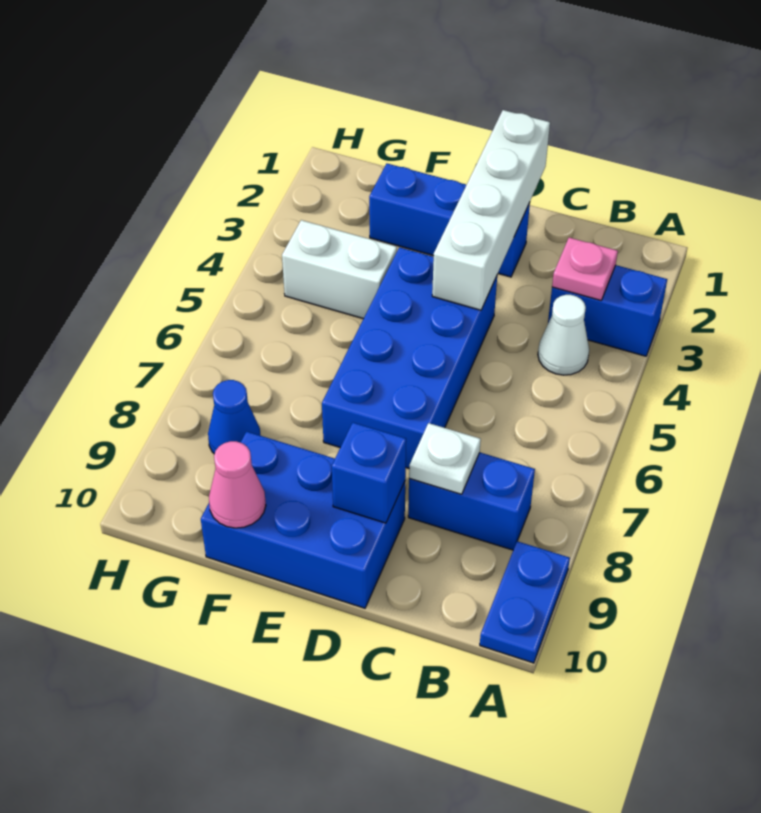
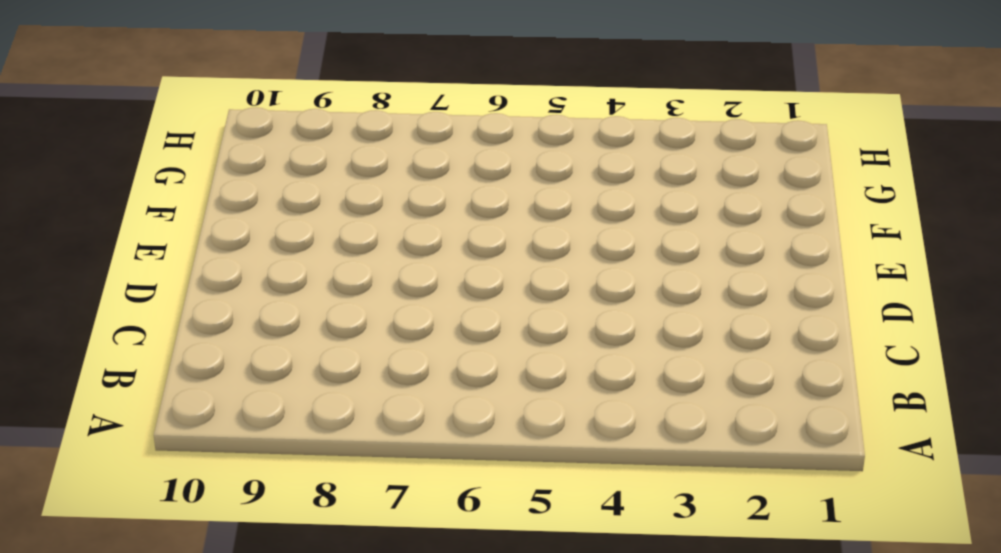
none -> blue 1x2 brick [548,265,667,356]
none -> blue 1x2 plate [480,541,570,663]
none -> white 1x1 cone [538,295,589,375]

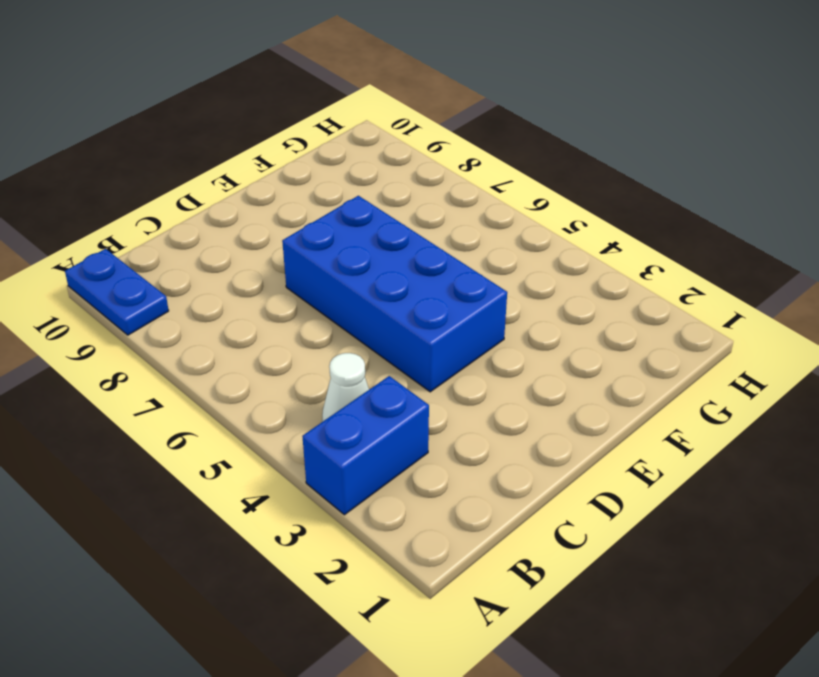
none -> blue 1x2 brick [408,453,535,550]
none -> blue 1x3 brick [369,164,530,277]
none -> blue 2x3 brick [201,432,405,608]

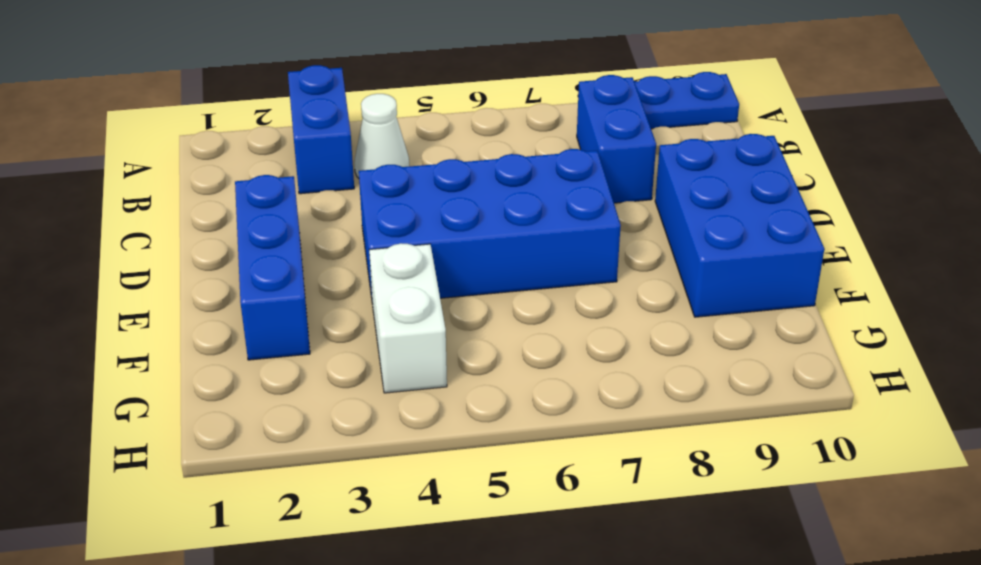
none -> blue 1x1 cone [208,380,260,454]
none -> pink 1x1 plate [552,238,618,300]
none -> white 1x1 plate [409,423,481,494]

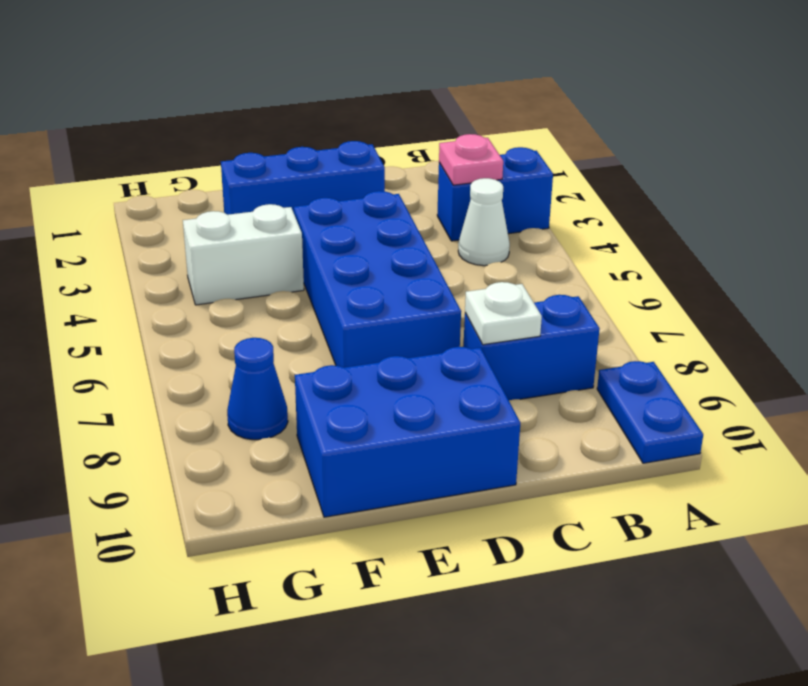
none -> white 1x4 brick [432,110,550,310]
none -> blue 1x1 brick [332,423,406,523]
none -> pink 1x1 cone [209,441,266,528]

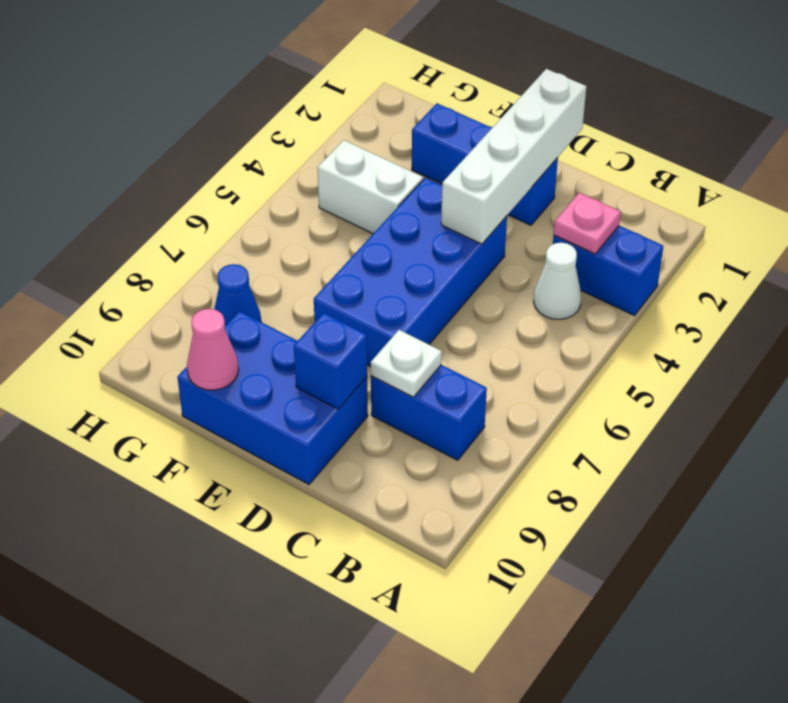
none -> blue 1x2 plate [480,541,570,663]

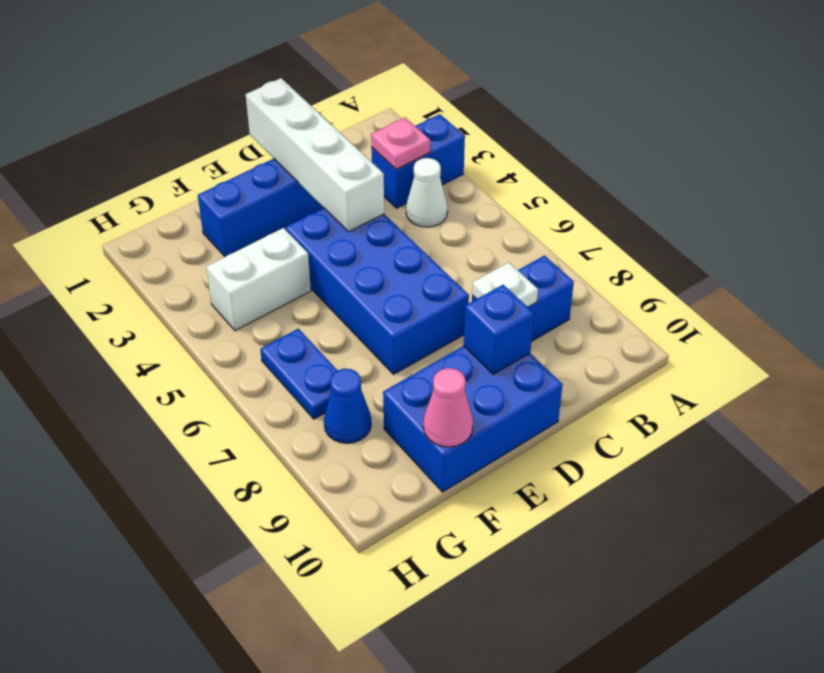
blue 1x2 plate [260,329,338,419] -> blue 1x2 plate moved to [480,541,570,663]

